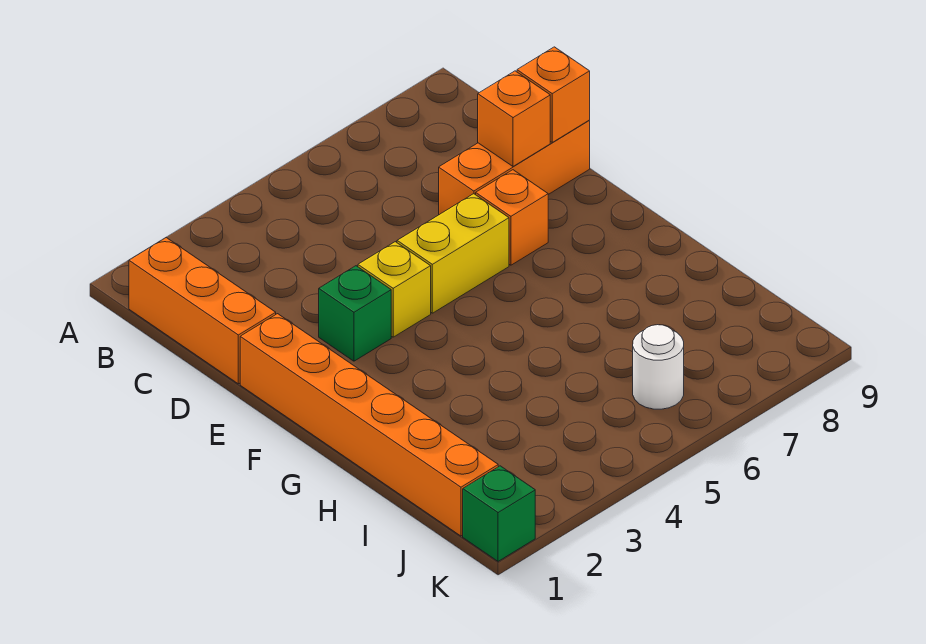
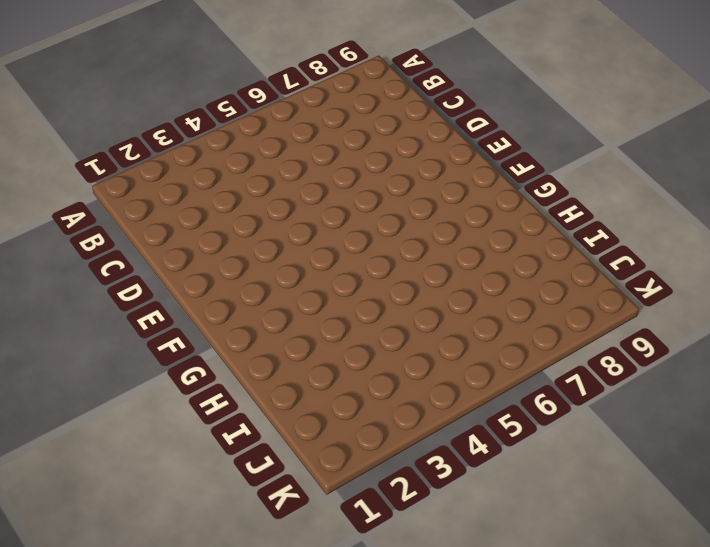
none -> orange 1x3 brick [129,238,276,384]
none -> orange 1x3 brick [439,121,590,215]

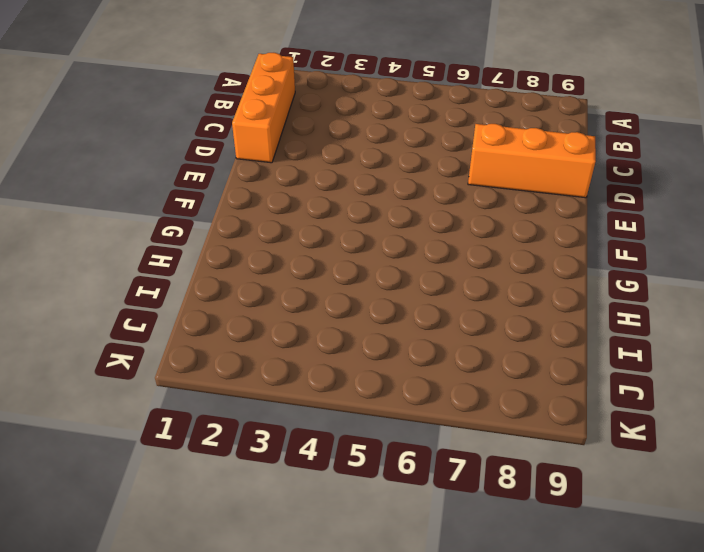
none -> orange 1x6 brick [240,314,498,536]
none -> green 1x1 brick [319,266,391,361]

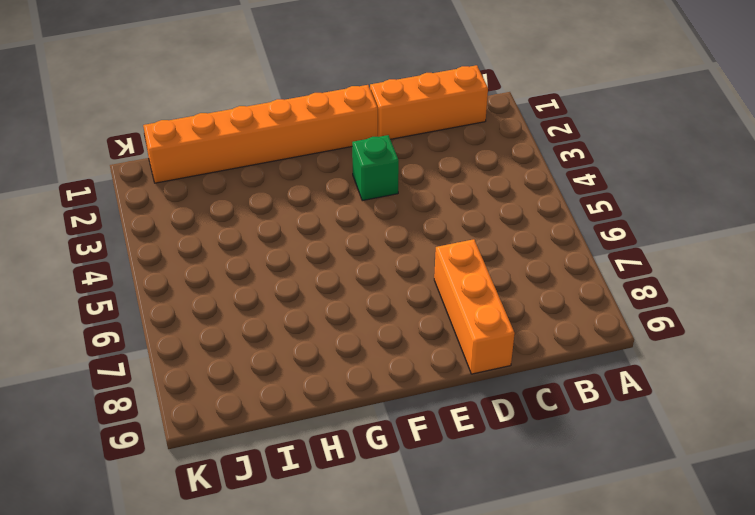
none -> yellow 1x1 brick [358,242,431,337]
none -> yellow 1x2 brick [397,194,509,313]

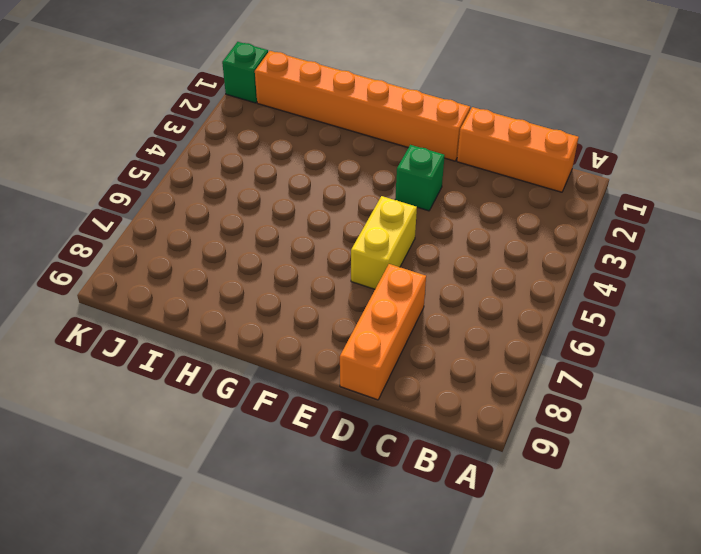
none -> yellow 1x1 brick [358,242,431,337]
none -> orange 1x1 brick [476,170,548,265]

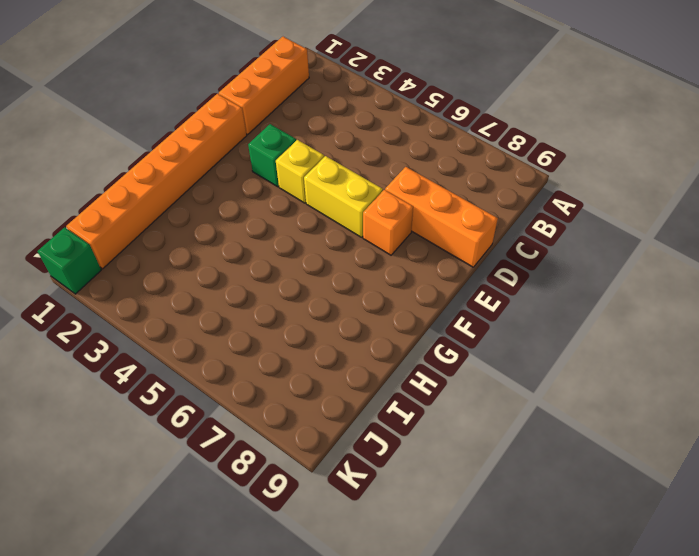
none -> white 1x1 round brick [633,325,684,409]
none -> orange 1x1 brick [478,71,550,166]

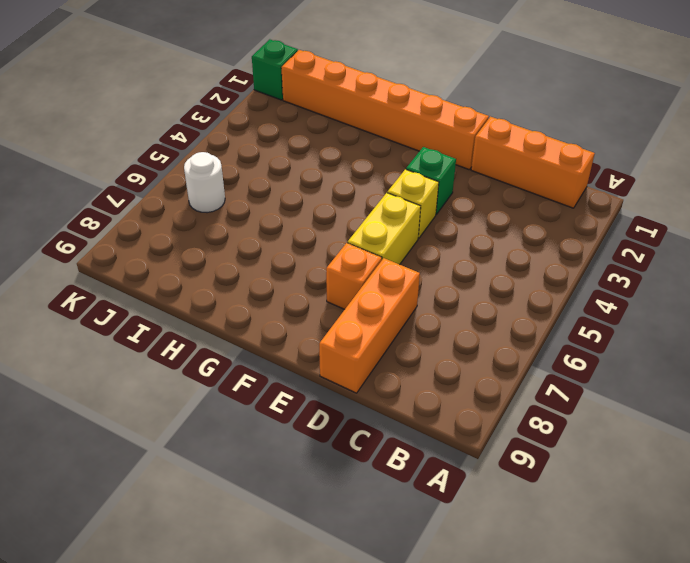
none -> orange 1x1 brick [478,71,550,166]
none -> orange 1x1 brick [517,47,590,142]

